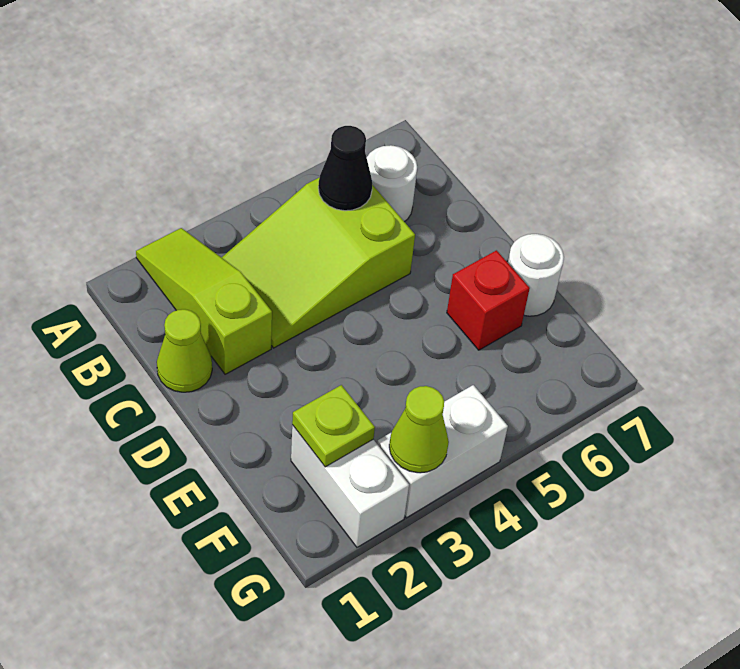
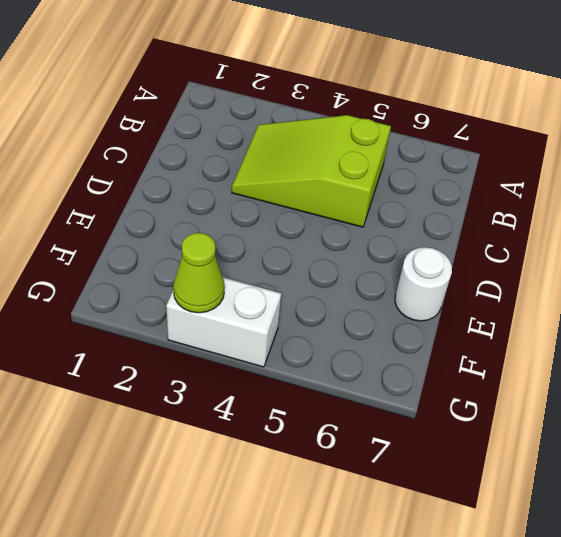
none -> lime 1x3 slope [136,228,272,374]
none -> white 1x1 round brick [367,145,417,222]

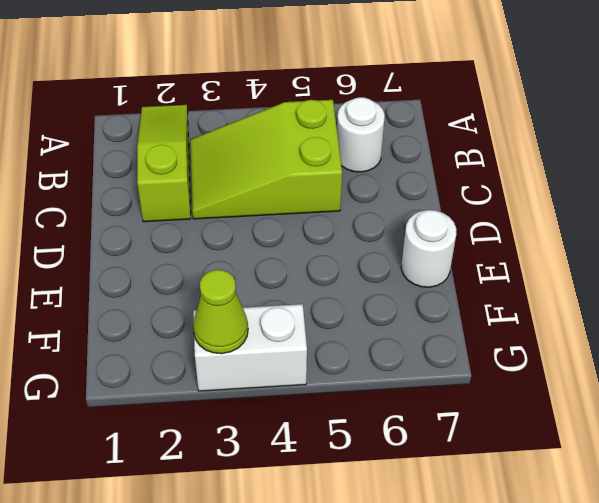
none -> lime 1x1 cone [157,309,212,392]
none -> red 1x1 brick [447,250,530,350]

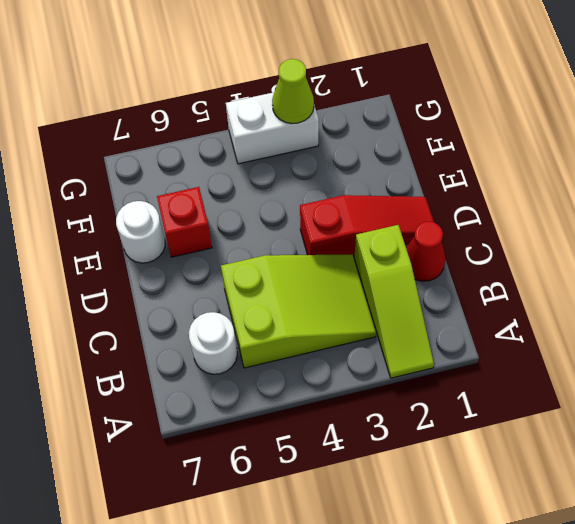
red 1x1 cone [406,222,446,281] -> lime 1x1 cone [157,309,212,392]
red 1x3 slope [300,195,434,256] -> none
none -> white 1x2 brick [291,425,409,547]
none -> black 1x1 cone [318,126,373,211]

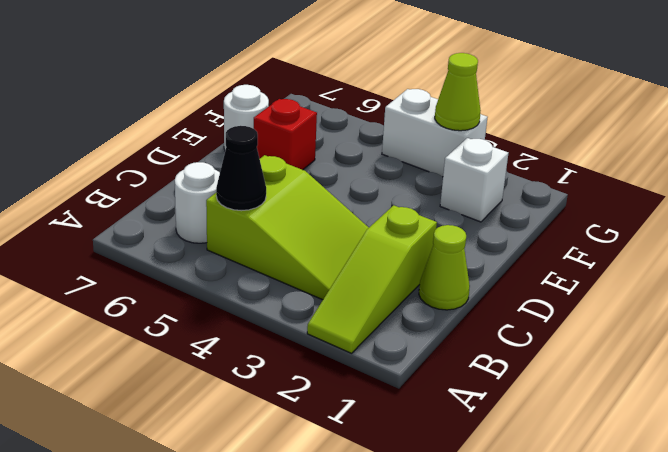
white 1x1 brick [440,138,508,222] -> white 1x2 brick [291,425,409,547]
none -> lime 1x1 plate [292,385,375,467]

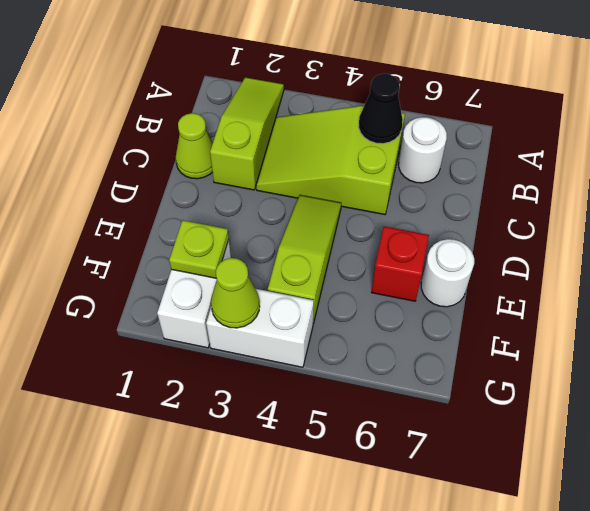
lime 1x3 slope [268,195,341,323] -> none

